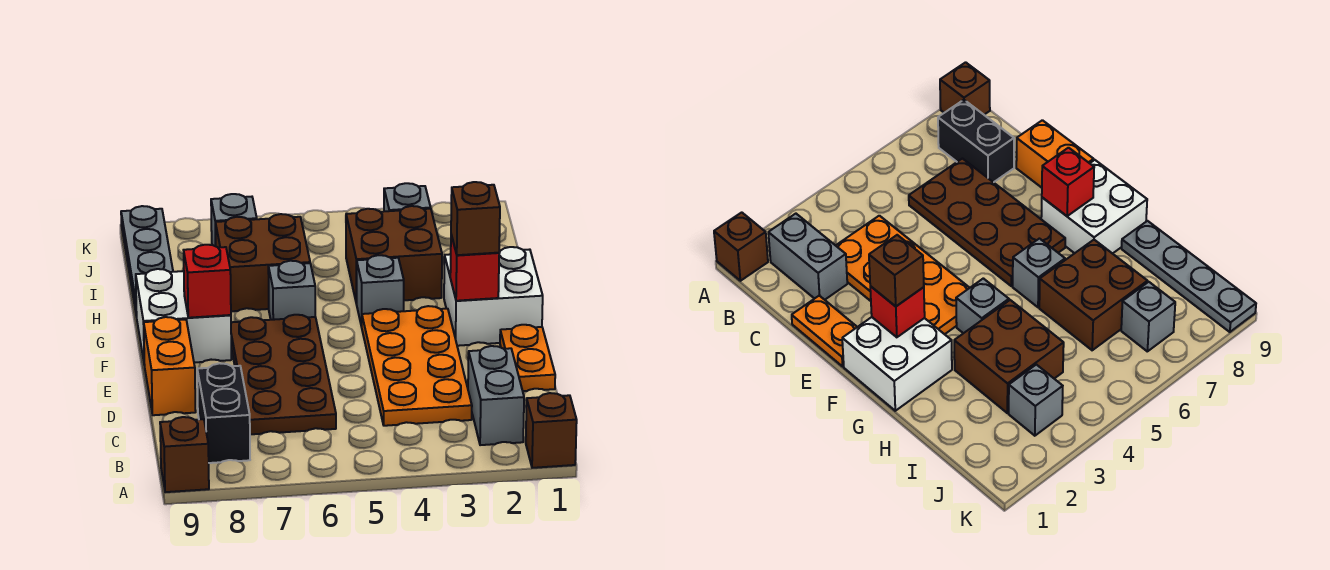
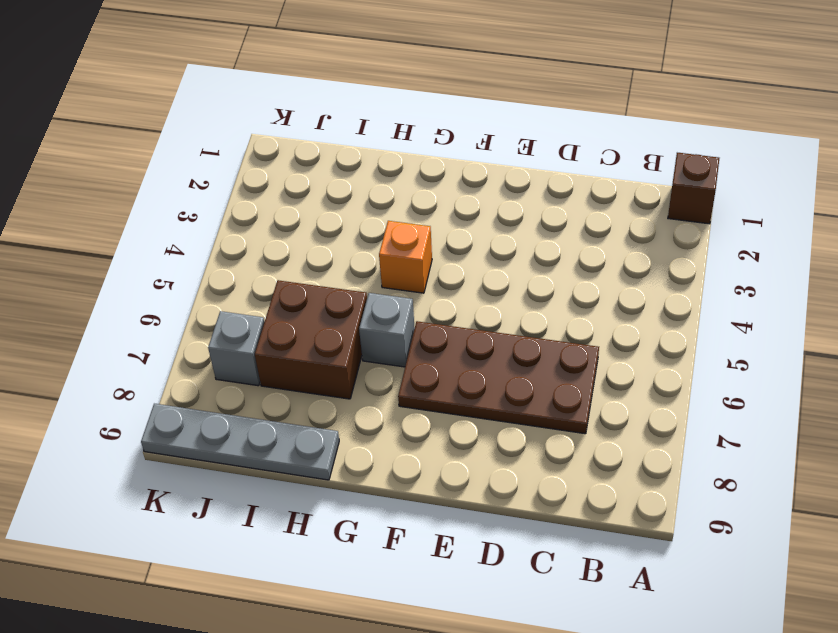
orange 1x1 brick [379,221,432,293] -> grey 1x1 brick [356,255,404,327]
none -> brown 1x1 brick [160,417,209,492]
none -> grey 1x2 brick [468,346,524,445]
none -> black 1x2 brick [197,363,250,463]

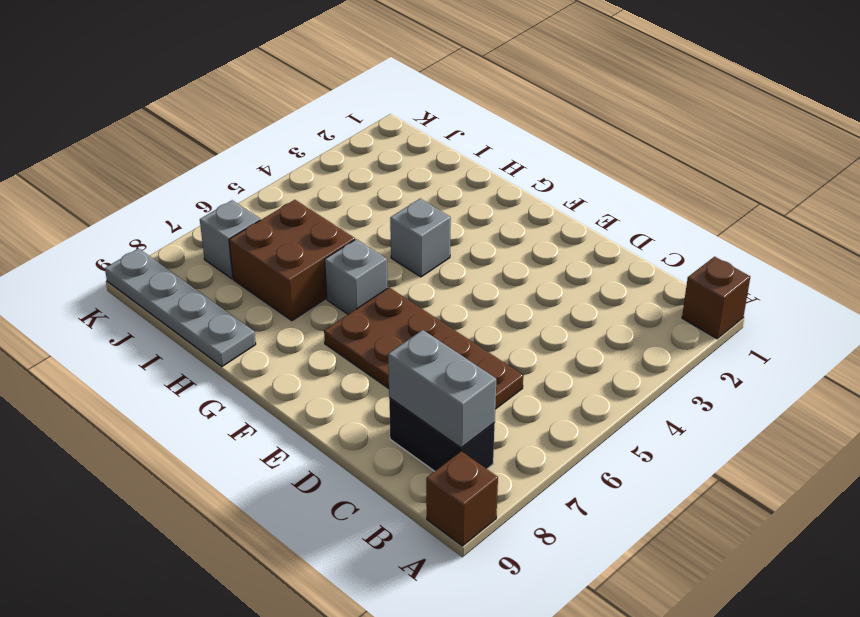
grey 1x2 brick [388,330,496,448] -> grey 1x2 brick moved to [468,346,524,445]
none -> orange 2x4 plate [362,306,472,426]
none -> orange 1x2 plate [500,325,555,391]
none -> orange 1x2 brick [144,317,196,415]

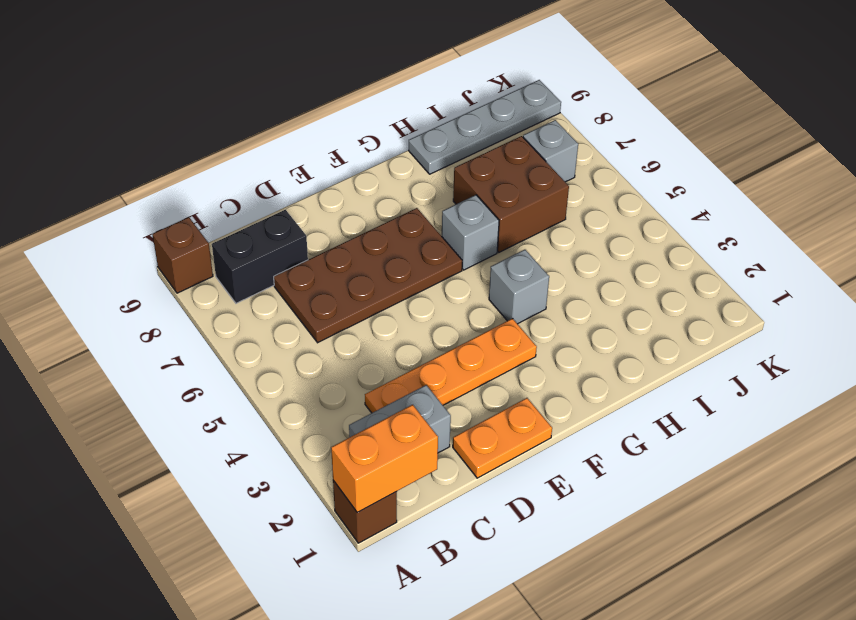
orange 1x2 brick [331,405,438,512] -> orange 1x2 brick moved to [144,317,196,415]
orange 1x4 plate [365,319,537,413] -> orange 2x4 plate [362,306,472,426]
none -> white 2x2 brick [444,247,543,346]
none -> white 2x2 brick [136,269,231,363]
none -> brown 2x2 brick [346,206,442,303]

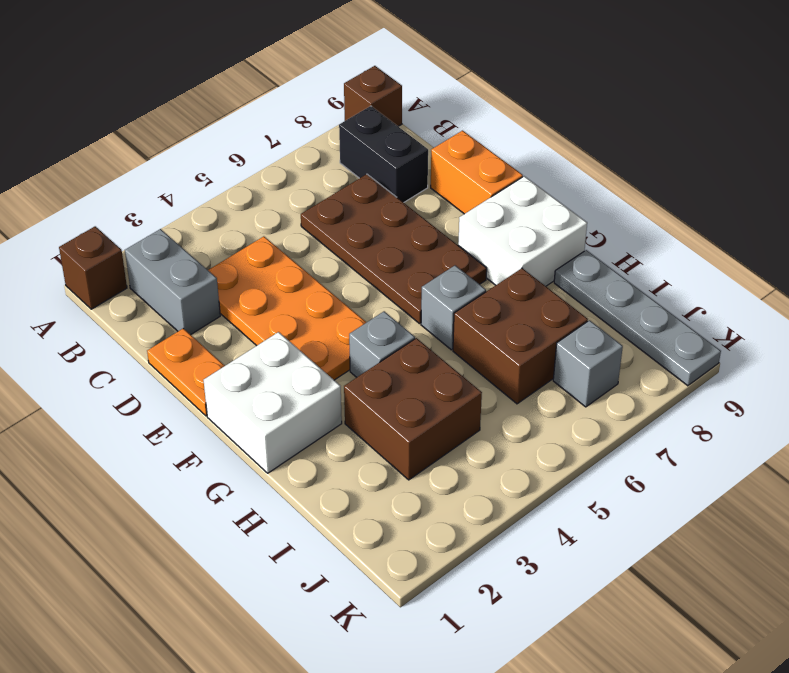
none -> grey 1x1 brick [384,183,431,211]
none -> red 1x1 brick [450,235,499,301]
none -> red 1x1 brick [184,245,231,318]

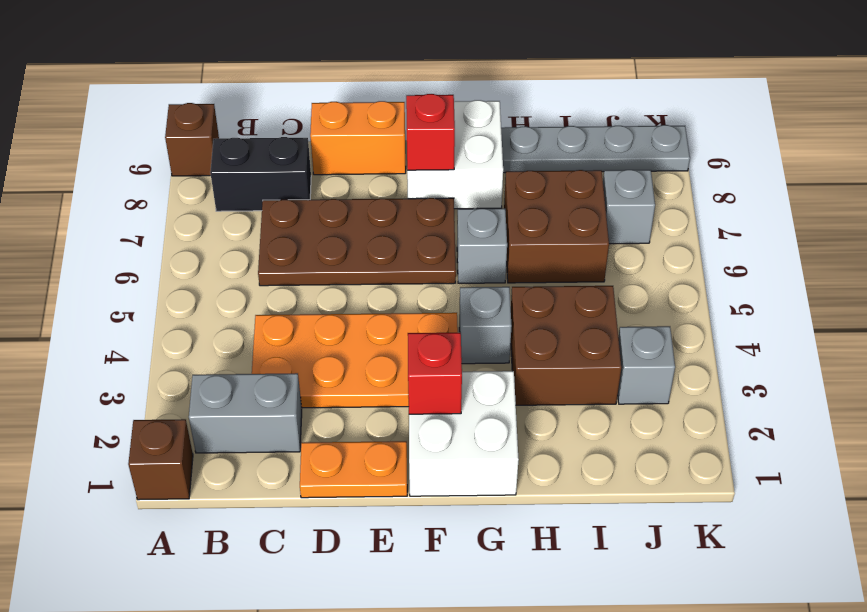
none -> brown 1x1 brick [451,182,500,255]

